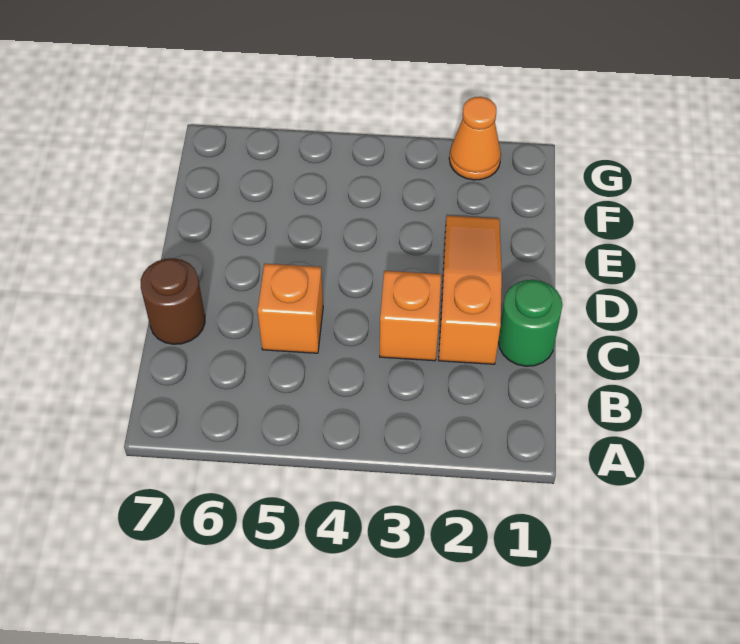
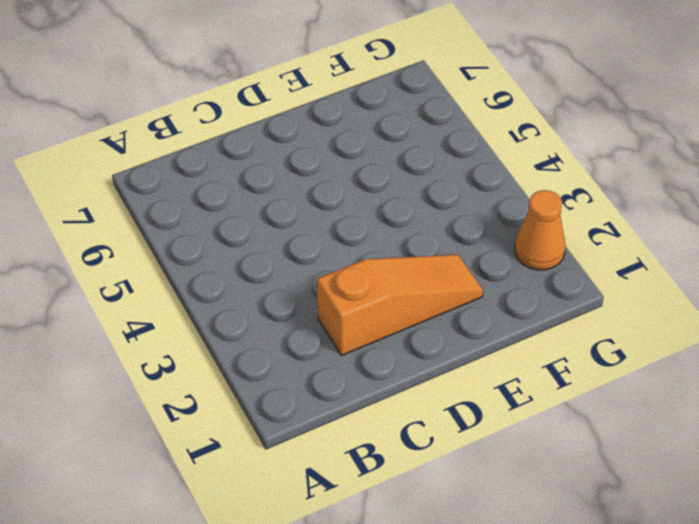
none -> green 1x1 round brick [498,280,562,366]
none -> orange 1x1 brick [380,271,441,361]

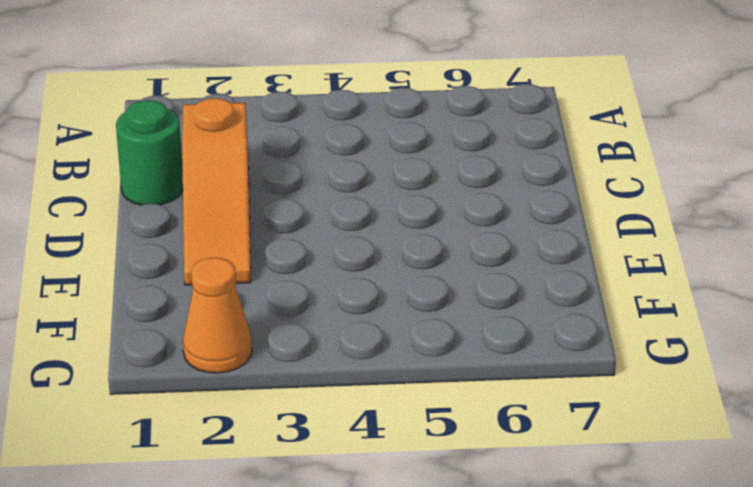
none -> orange 1x1 brick [380,271,441,361]
none -> orange 1x1 brick [258,264,323,353]

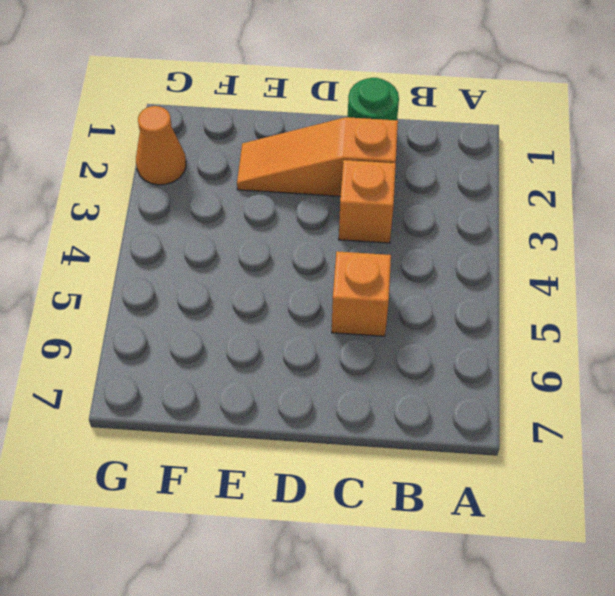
none -> brown 1x1 round brick [141,258,205,344]

